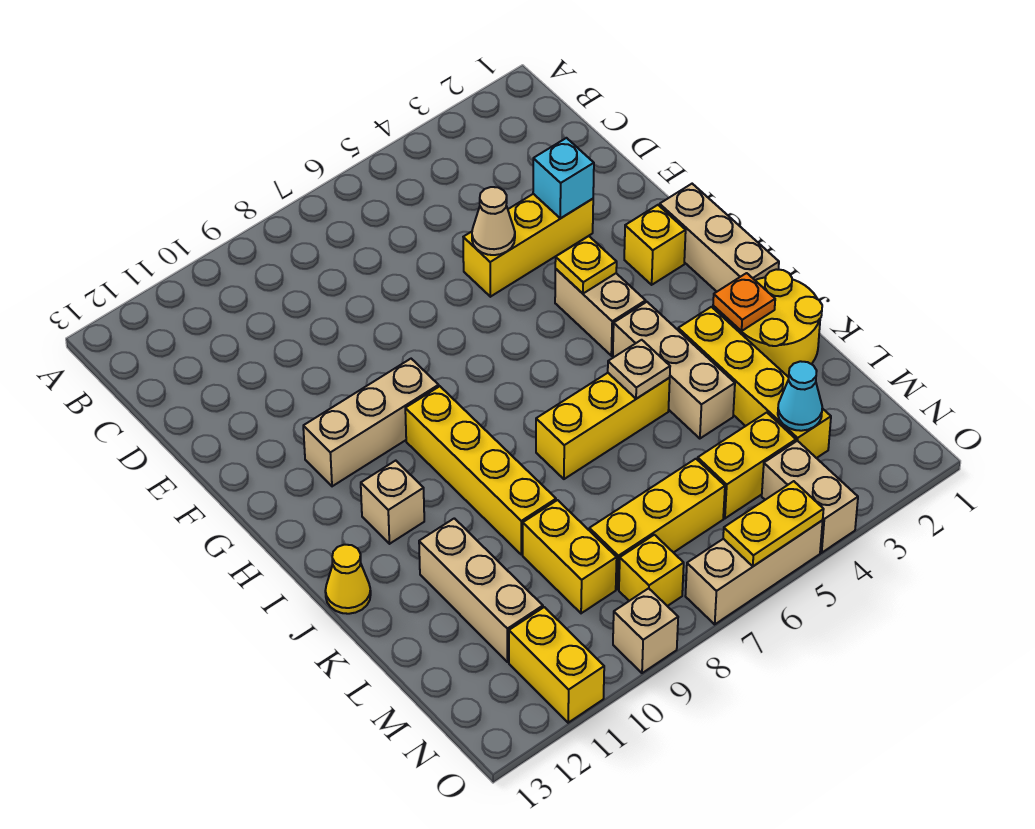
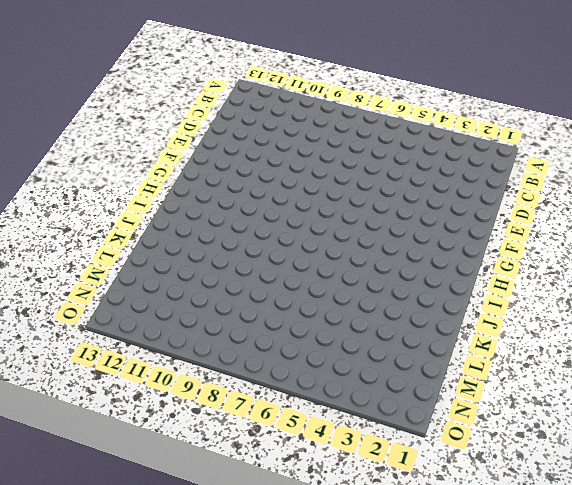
none -> yellow 1x3 brick [463,194,593,297]
none -> tan 1x3 brick [660,184,779,292]
none -> yellow 1x1 brick [624,205,686,285]

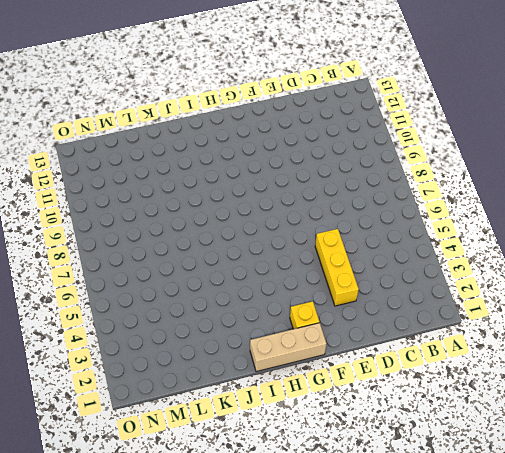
none -> tan 1x2 brick [555,269,646,356]
none -> tan 1x3 brick [303,359,439,486]
none -> yellow 1x4 brick [405,386,556,555]

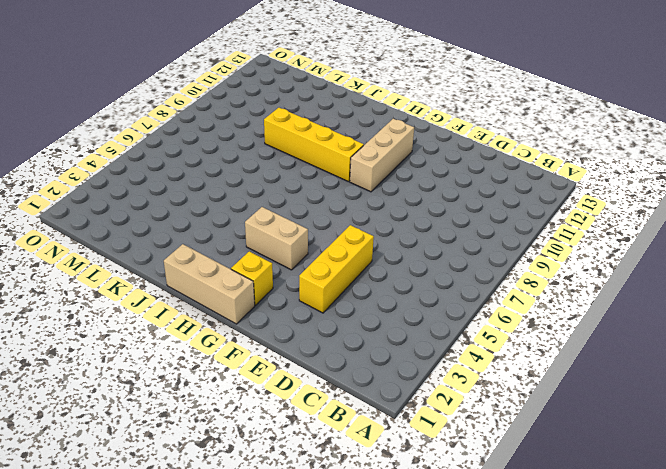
none -> tan 1x3 brick [613,302,735,439]
none -> tan 1x1 brick [361,461,424,544]
none -> yellow 2x2 round brick [731,269,822,377]

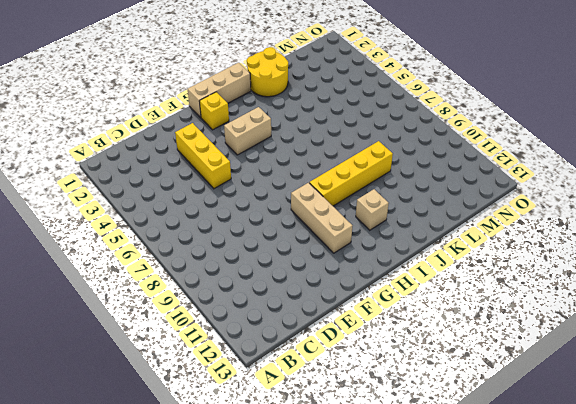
none -> tan 1x3 brick [613,302,735,439]
none -> yellow 1x4 brick [678,307,831,458]
none -> yellow 1x3 brick [536,373,670,479]

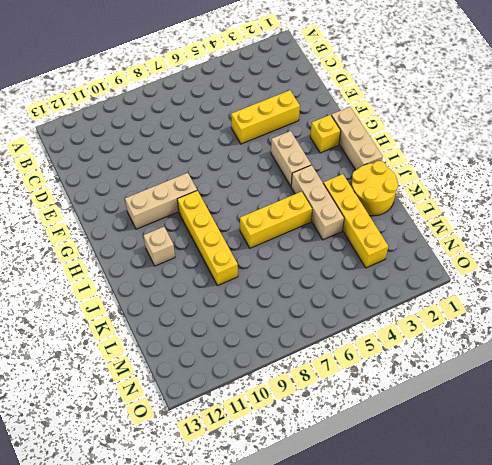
none -> yellow 1x1 cone [325,545,371,614]
none -> tan 1x3 brick [419,518,543,662]
none -> yellow 1x2 brick [523,500,617,613]

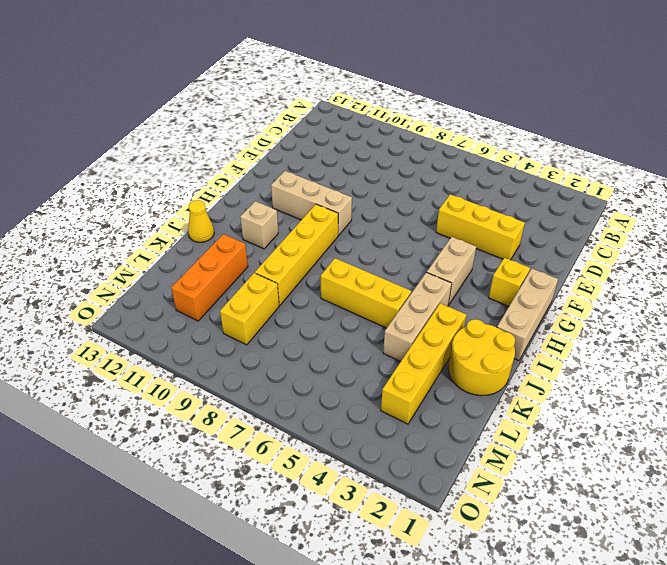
orange 1x3 brick [171,234,248,321] -> tan 1x3 brick [419,518,543,662]
none -> yellow 1x2 brick [698,413,796,518]
none -> yellow 1x3 brick [589,459,725,589]
none -> tan 1x2 brick [762,441,858,553]

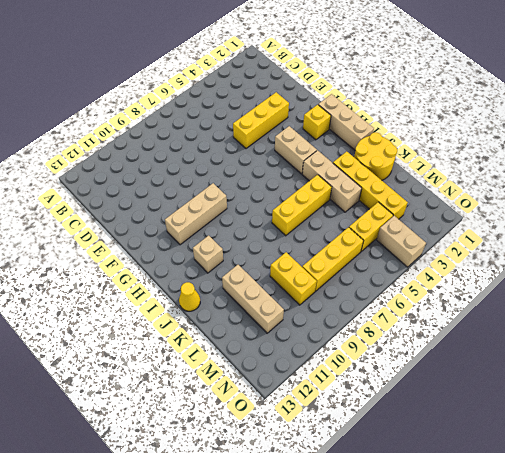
none -> yellow 1x4 brick [405,386,556,555]
none -> yellow 1x1 brick [619,535,684,606]
none -> yellow 1x2 brick [509,607,604,723]

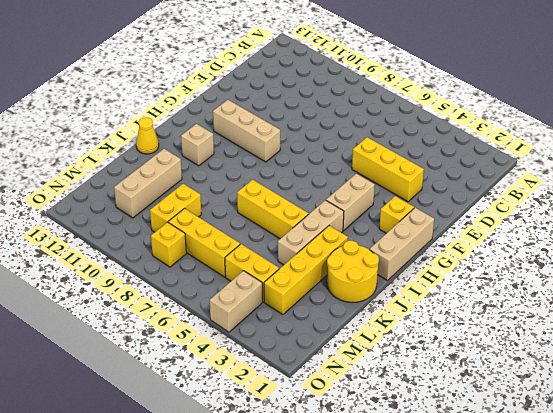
none -> yellow 1x4 brick [405,386,556,555]
none -> yellow 1x2 brick [509,607,604,723]
none -> tan 1x3 brick [685,520,823,624]

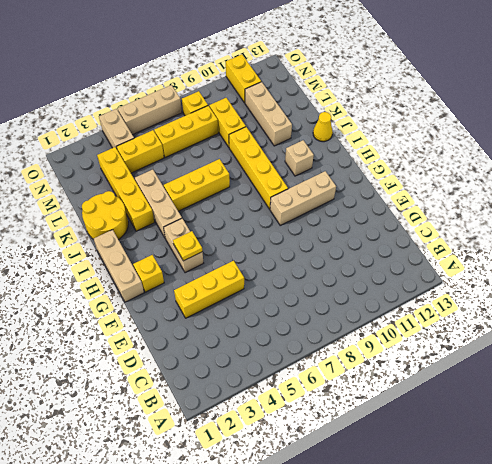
none -> tan 1x1 brick [613,588,678,673]
none -> cyan 1x1 brick [533,138,594,218]
none -> tan 1x1 cone [472,187,515,255]

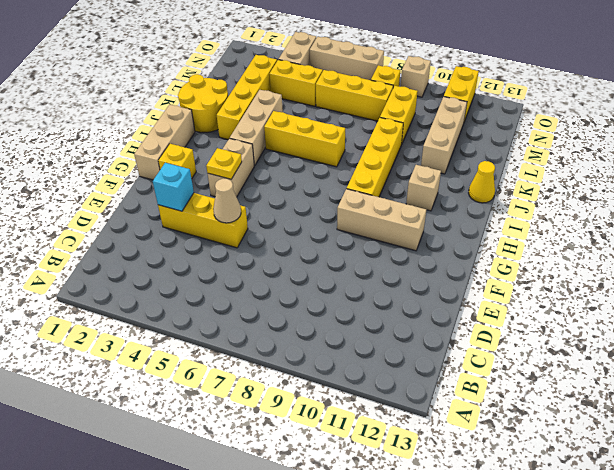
none -> orange 1x1 plate [713,273,775,331]
none -> tan 1x1 plate [608,340,670,399]
none -> cyan 1x1 cone [778,361,822,431]

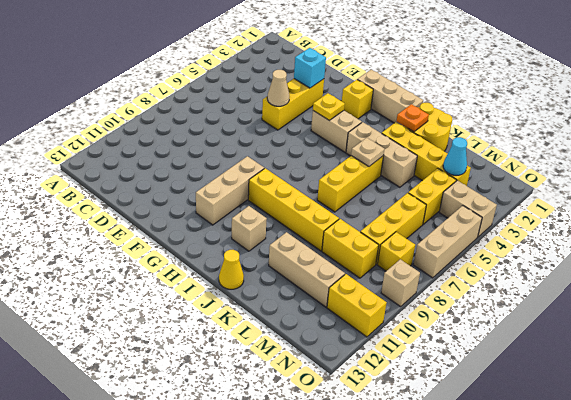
none -> yellow 1x2 plate [723,481,824,566]

